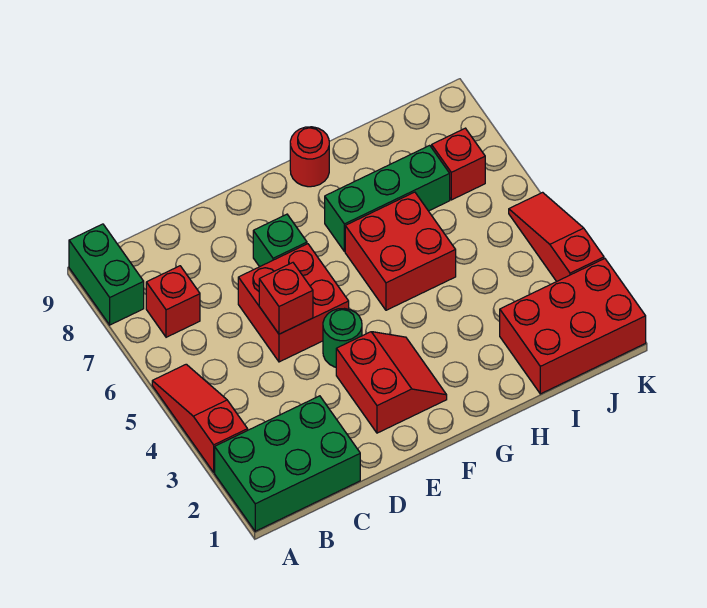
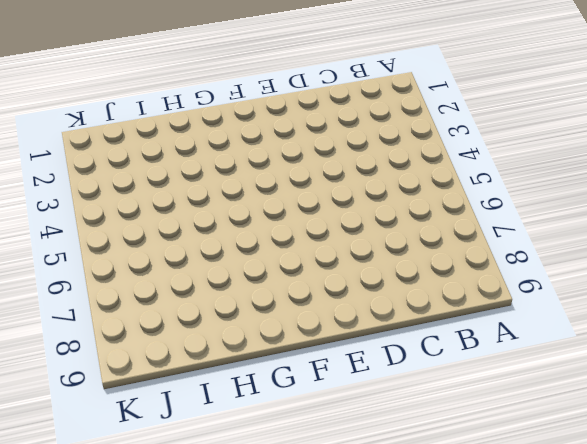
none -> green 2x3 brick [215,396,360,531]
none -> red 1x3 slope [152,364,248,472]
none -> green 1x2 brick [69,224,144,325]

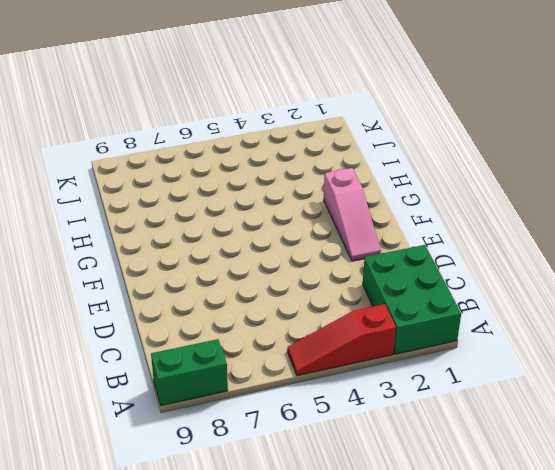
pink 1x3 slope [324,168,381,261] -> red 2x2 slope [336,332,447,433]
none -> red 1x1 brick [146,266,200,337]
none -> red 2x2 brick [238,244,349,362]
none -> green 1x1 round brick [323,309,362,367]

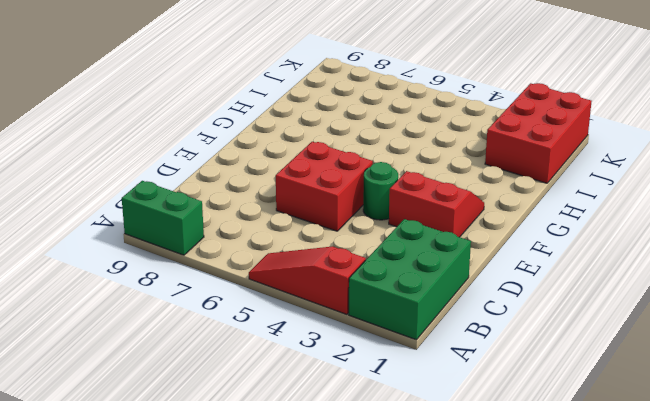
none -> red 1x1 brick [146,266,200,337]
none -> green 1x1 brick [253,214,307,267]
none -> red 2x2 brick [345,192,456,310]

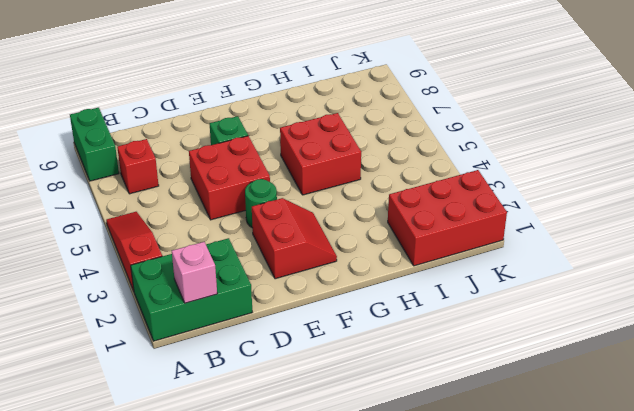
pink 1x1 brick [172,242,217,303] -> none
none -> green 1x3 brick [325,145,450,251]
none -> red 1x1 round brick [290,127,329,187]
none -> red 1x1 brick [432,128,485,200]

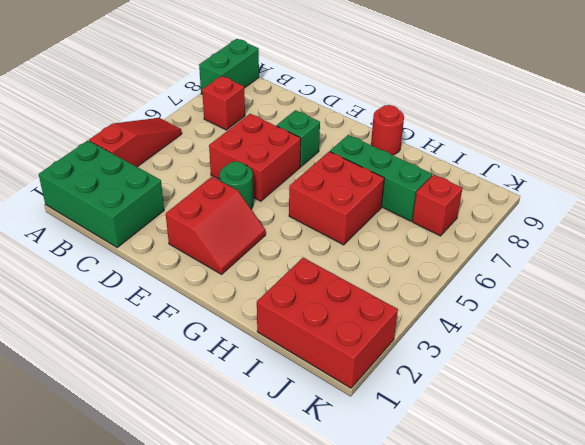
none -> red 1x3 slope [509,192,604,282]
none -> red 1x1 brick [259,263,313,334]

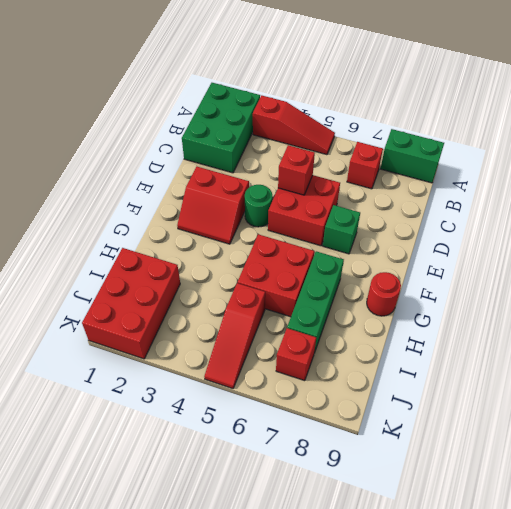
red 1x3 slope [204,283,265,389] -> red 1x3 slope turned to [509,192,604,282]

